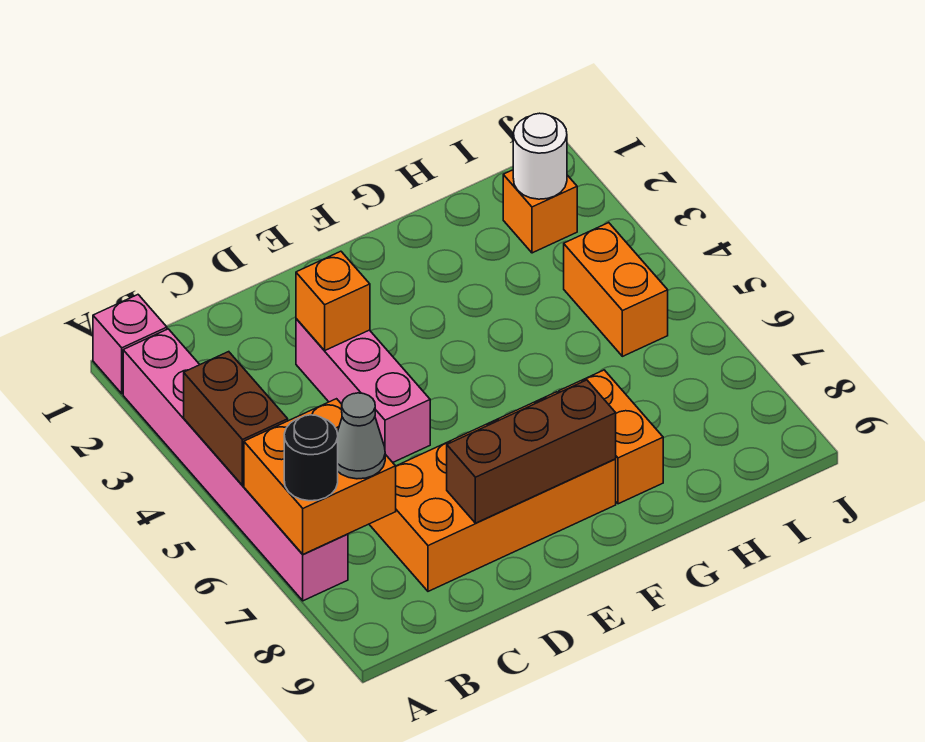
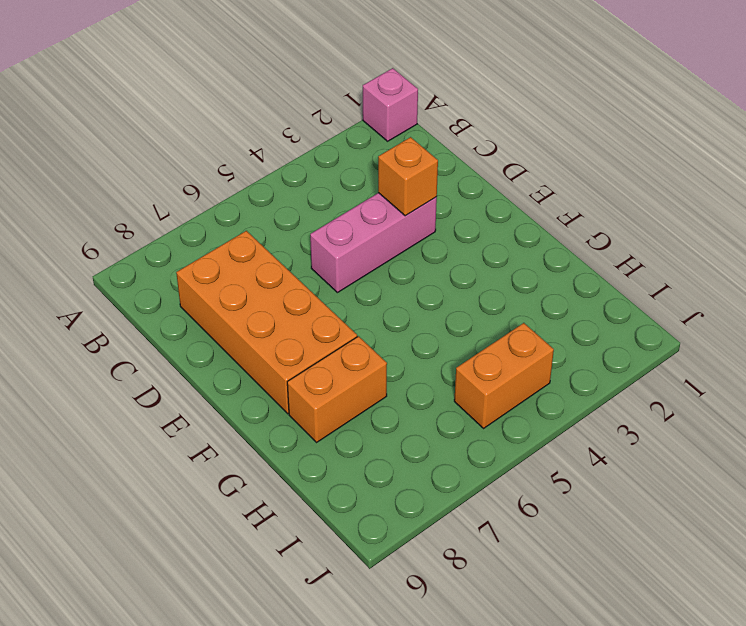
none -> pink 1x6 brick [123,329,348,601]
none -> orange 1x1 brick [503,170,577,253]
none -> brown 1x2 brick [184,352,288,485]

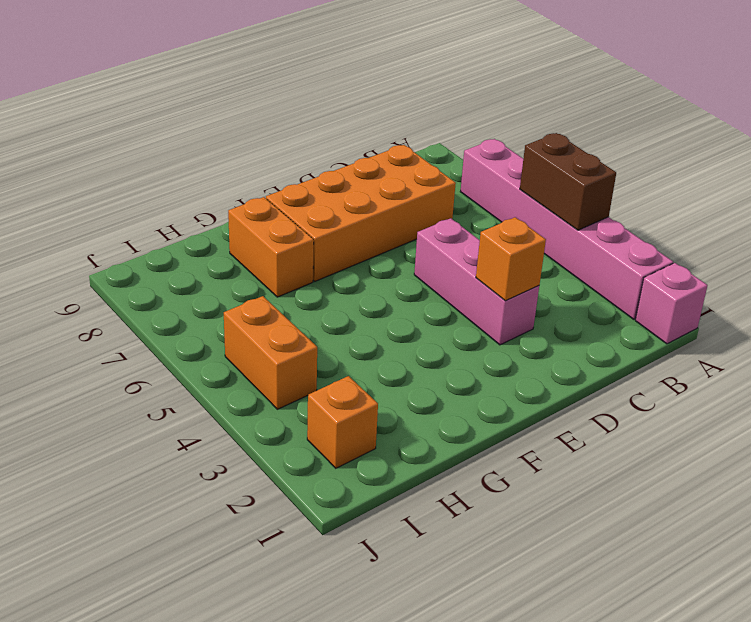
none -> orange 2x2 brick [244,399,396,554]
none -> brown 1x3 brick [447,380,616,523]
none -> white 1x1 round brick [513,113,567,199]

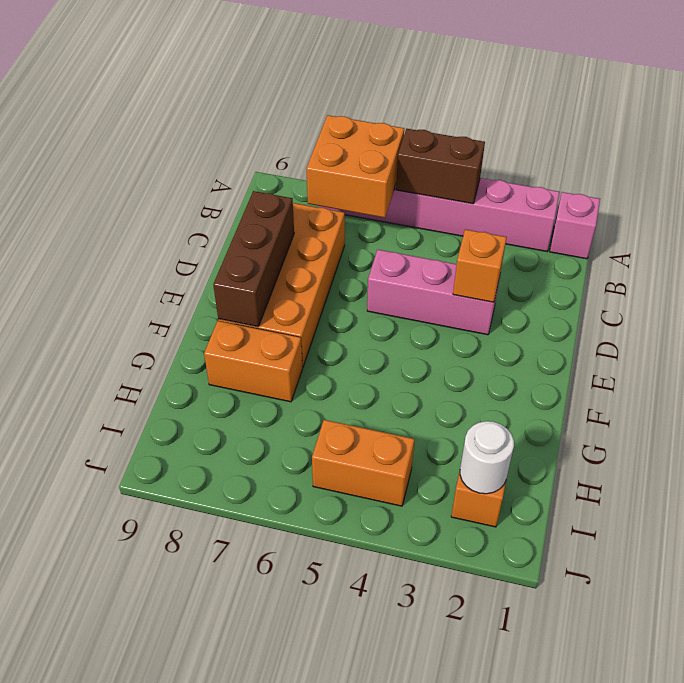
none -> black 1x1 round brick [284,415,338,501]
none -> grey 1x1 cone [337,393,385,479]

